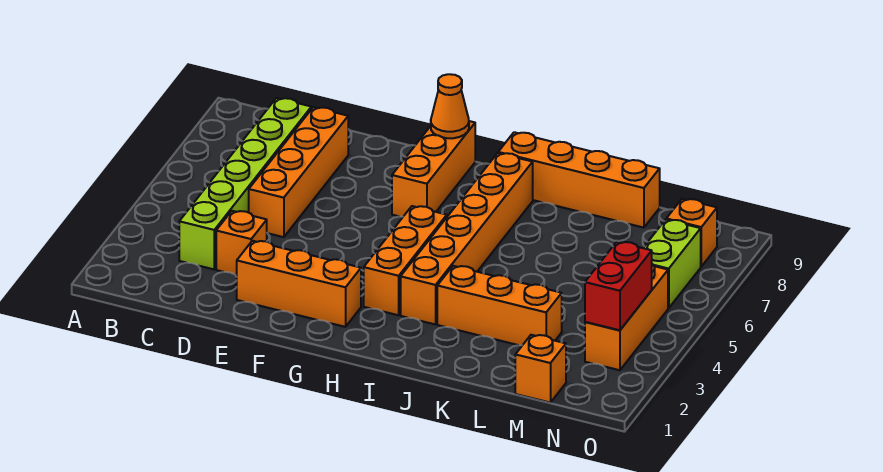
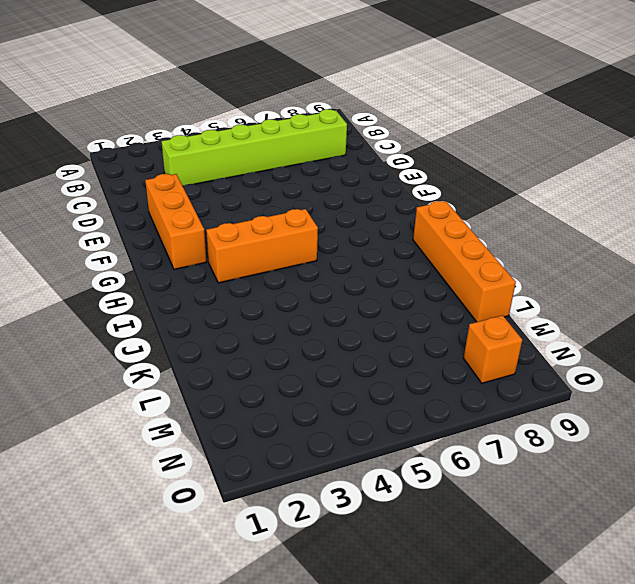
none -> orange 1x1 brick [216,211,267,275]
none -> orange 1x4 brick [249,107,348,237]
none -> orange 1x3 brick [392,121,475,217]

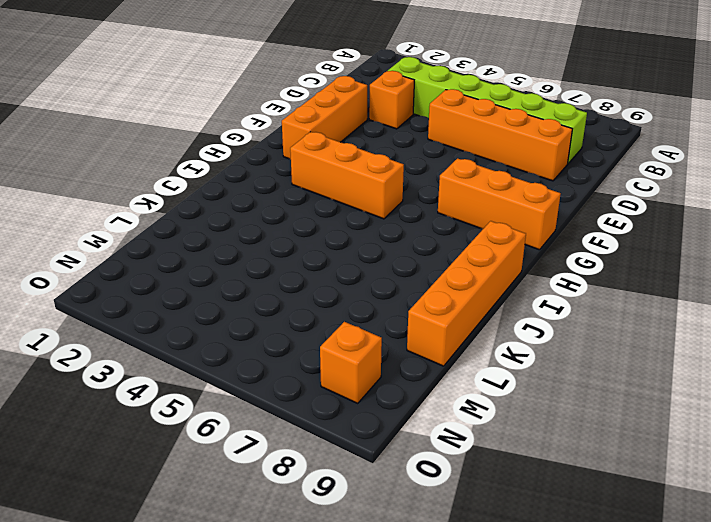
none -> orange 1x6 brick [401,153,533,324]
none -> orange 1x3 brick [437,266,562,345]
none -> orange 1x1 brick [515,335,566,403]

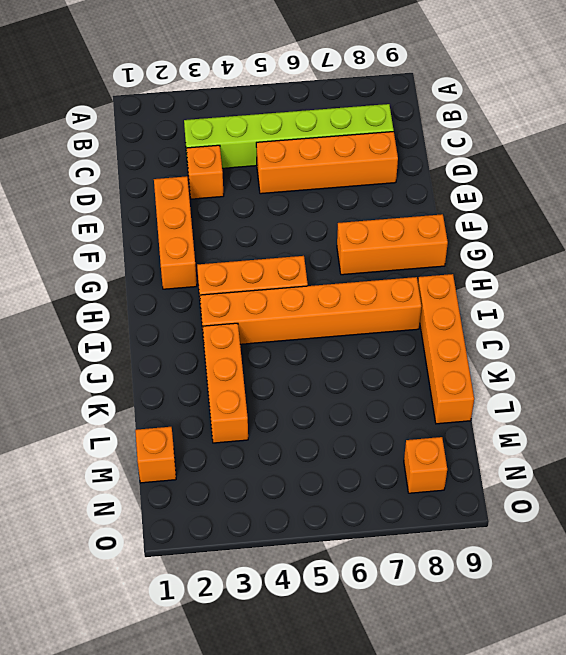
none -> orange 1x3 brick [585,264,668,370]
none -> lime 1x2 brick [644,220,701,308]
none -> orange 1x1 cone [431,74,469,138]

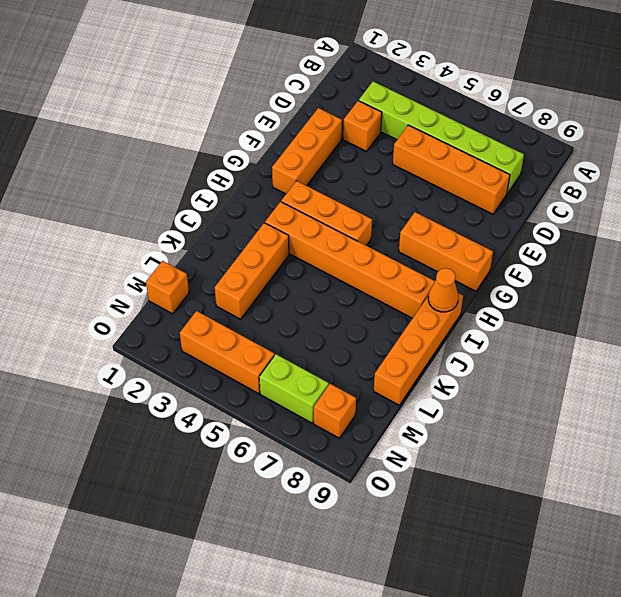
orange 1x1 cone [428,268,458,312] -> orange 1x1 cone moved to [431,74,469,138]
none -> red 1x2 brick [585,242,652,330]

